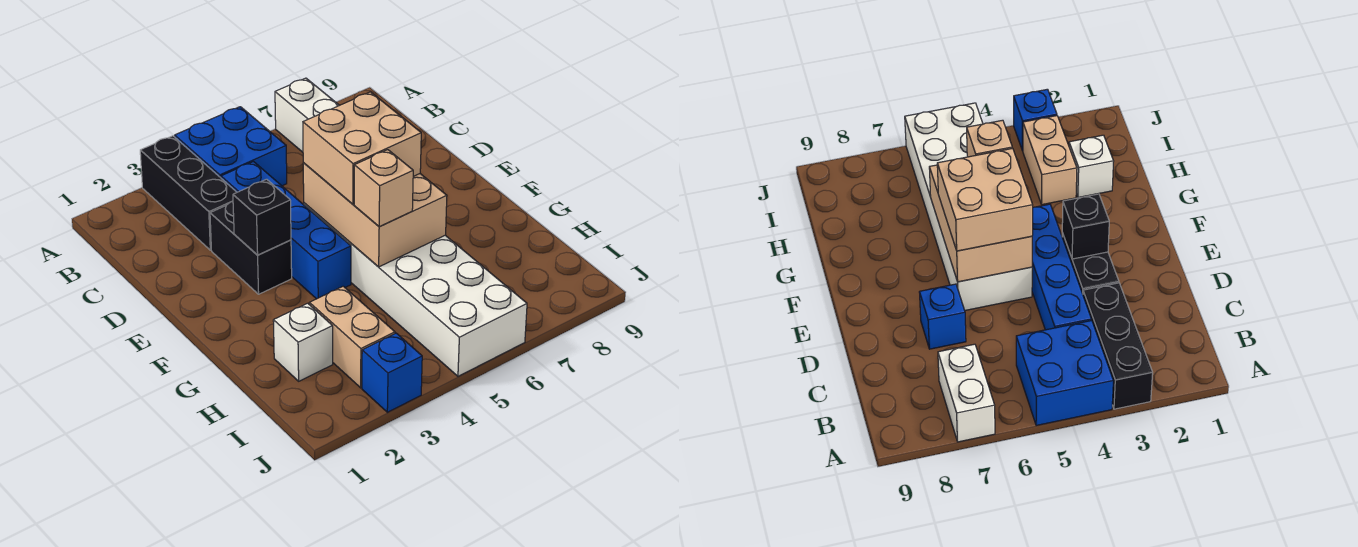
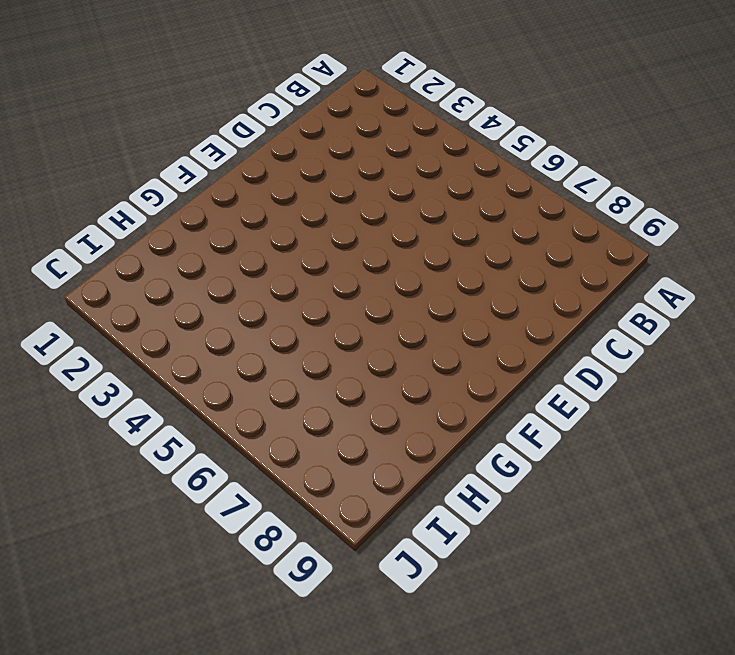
none -> black 1x3 brick [140,136,237,250]
none -> blue 2x2 brick [175,107,287,186]
none -> white 1x2 brick [275,78,339,152]

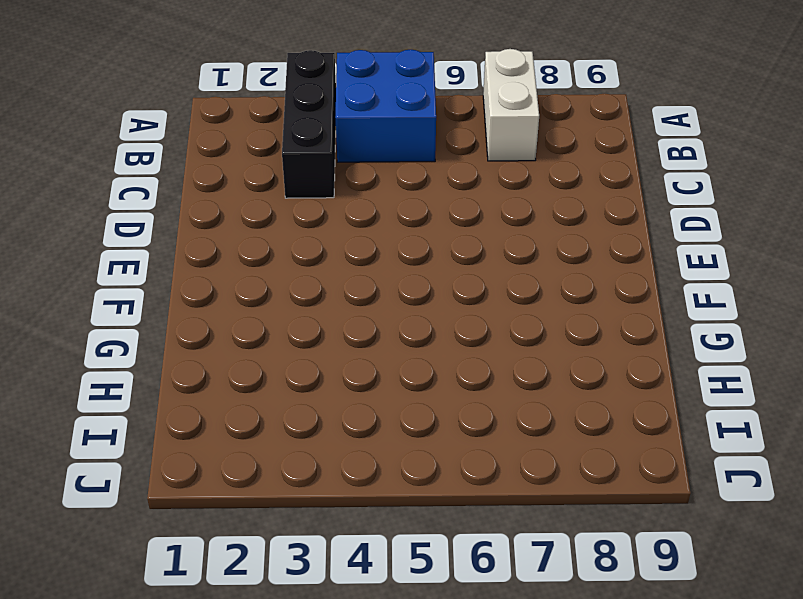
none -> blue 1x4 brick [221,162,351,299]
none -> black 1x2 brick [210,202,292,294]
none -> blue 1x1 brick [919,284,966,349]

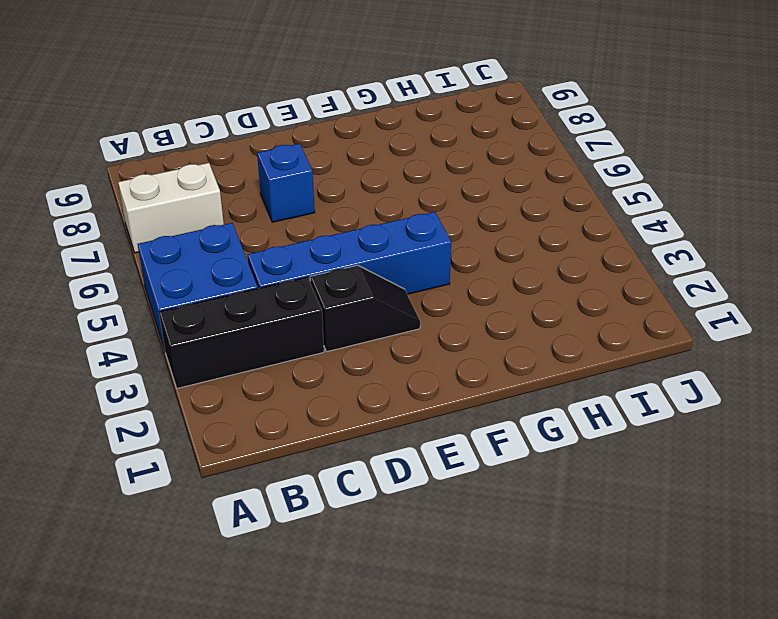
black 1x2 slope [310,265,420,352] -> black 1x2 brick [210,202,292,294]
none -> white 2x6 brick [304,203,527,376]
none -> white 1x1 brick [273,303,333,381]
none -> tan 1x2 brick [309,286,395,388]

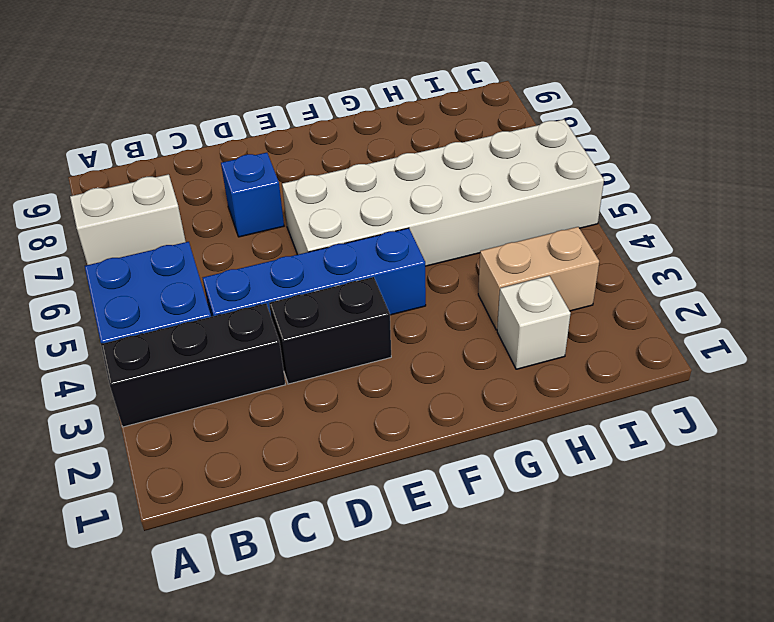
none -> blue 1x1 brick [362,333,422,412]
none -> black 1x1 brick [233,179,291,255]
none -> tan 2x3 brick [303,163,447,267]

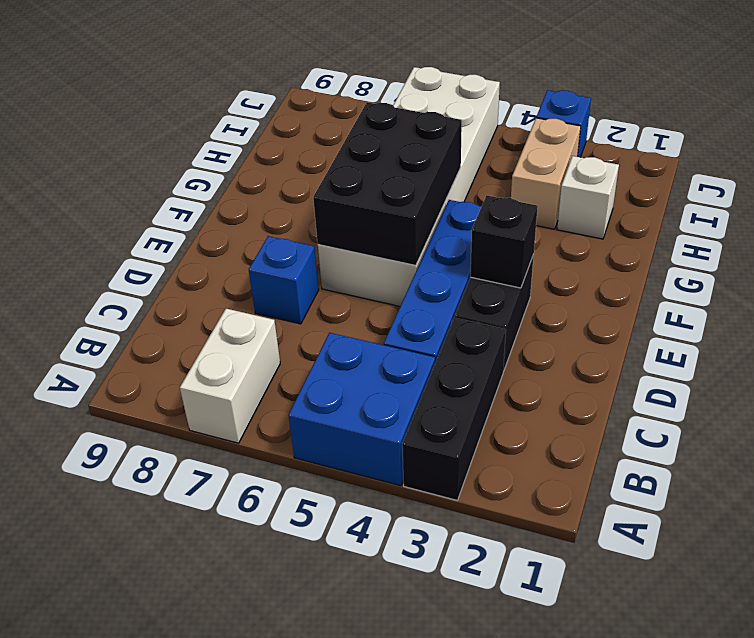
black 2x3 brick [313,102,462,265] -> tan 2x3 brick [303,163,447,267]
none -> tan 2x2 brick [303,92,421,204]
none -> tan 1x1 brick [354,150,413,226]

